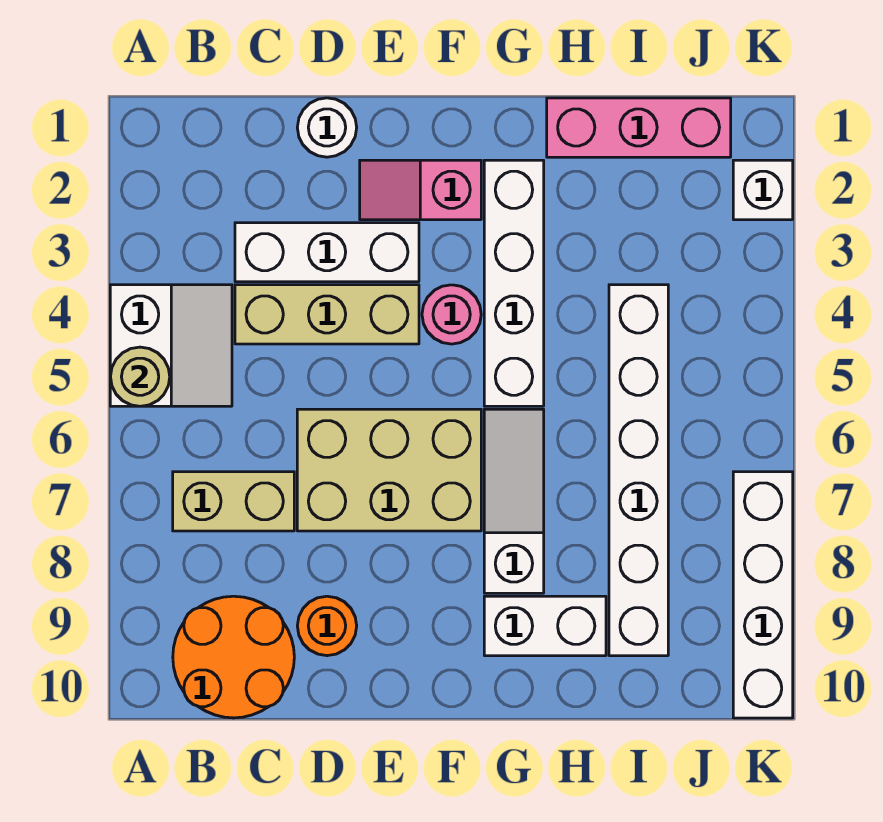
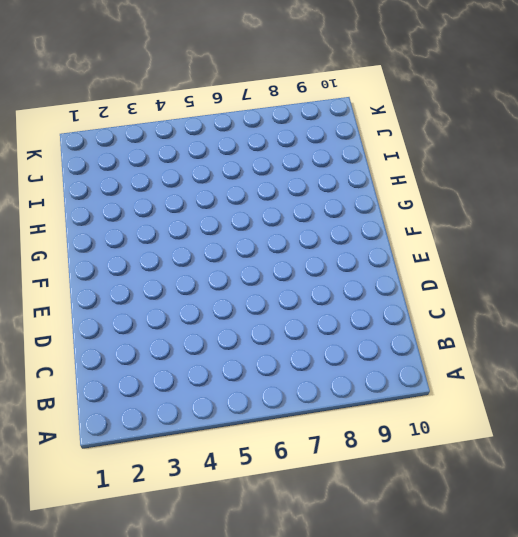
none -> white 2x2 slope [110,285,232,406]
none -> tan 1x2 brick [173,472,294,531]
none -> orange 2x2 round brick [173,596,294,718]

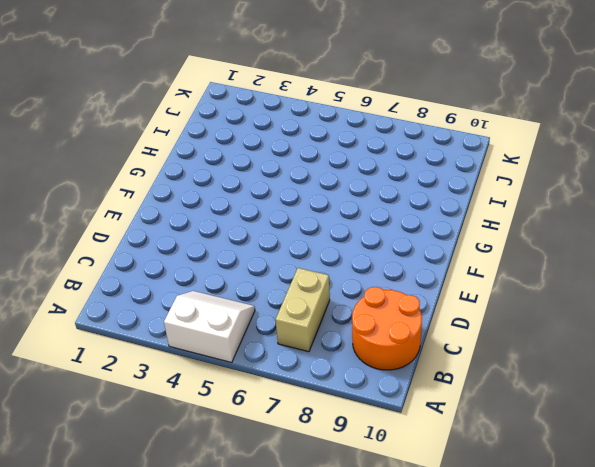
none -> white 1x3 brick [235,223,419,282]
none -> tan 1x3 brick [235,285,419,344]
none -> white 1x1 round brick [297,98,357,157]

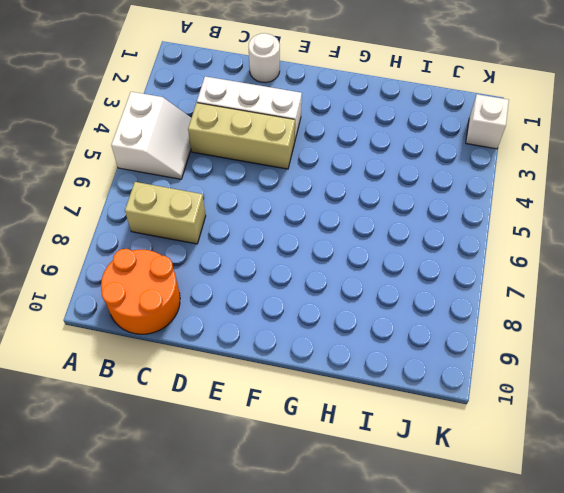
none -> tan 2x3 brick [297,409,481,531]
none -> orange 1x1 round brick [297,596,357,656]
none -> pink 1x2 slope [360,160,481,220]

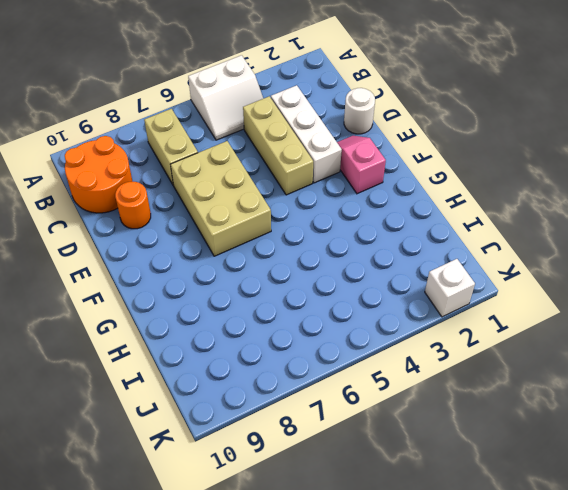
none -> pink 1x1 round brick [422,285,481,344]
none -> white 1x4 brick [484,160,544,406]
none -> white 1x3 slope [484,409,544,593]

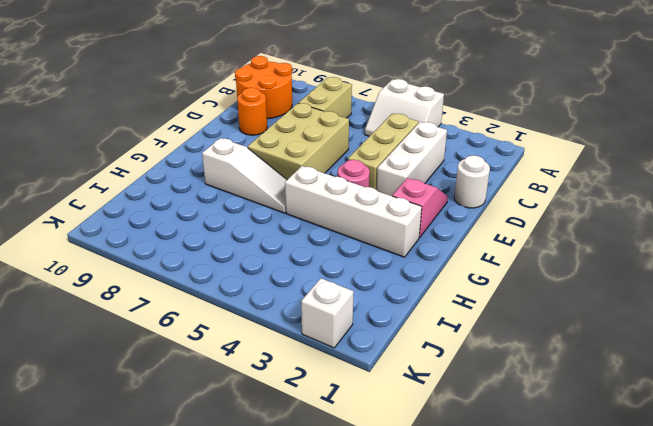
none -> white 1x2 brick [484,596,606,656]
none -> pink 1x3 brick [547,98,731,157]
none -> white 1x6 brick [609,285,668,656]

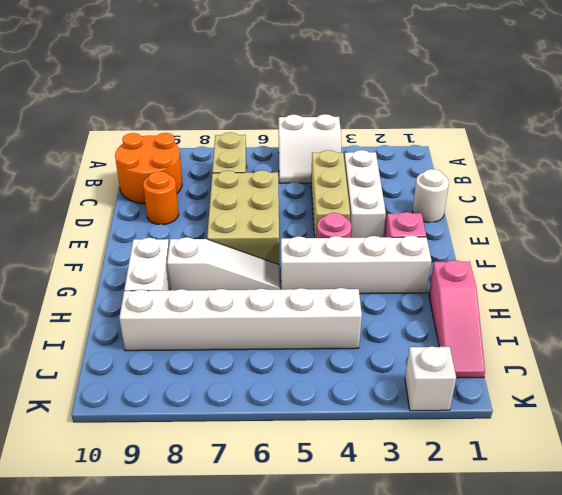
pink 1x3 slope [429,260,485,378] -> pink 1x3 brick [547,98,731,157]
none -> white 1x4 brick [733,472,793,718]
none -> tan 1x1 round brick [110,347,170,406]

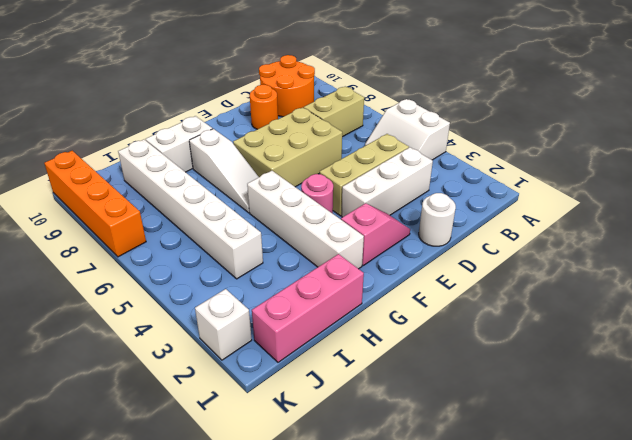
orange 1x4 brick [44,151,146,257] -> white 1x4 brick [733,472,793,718]
none -> tan 1x1 round brick [110,347,170,406]

